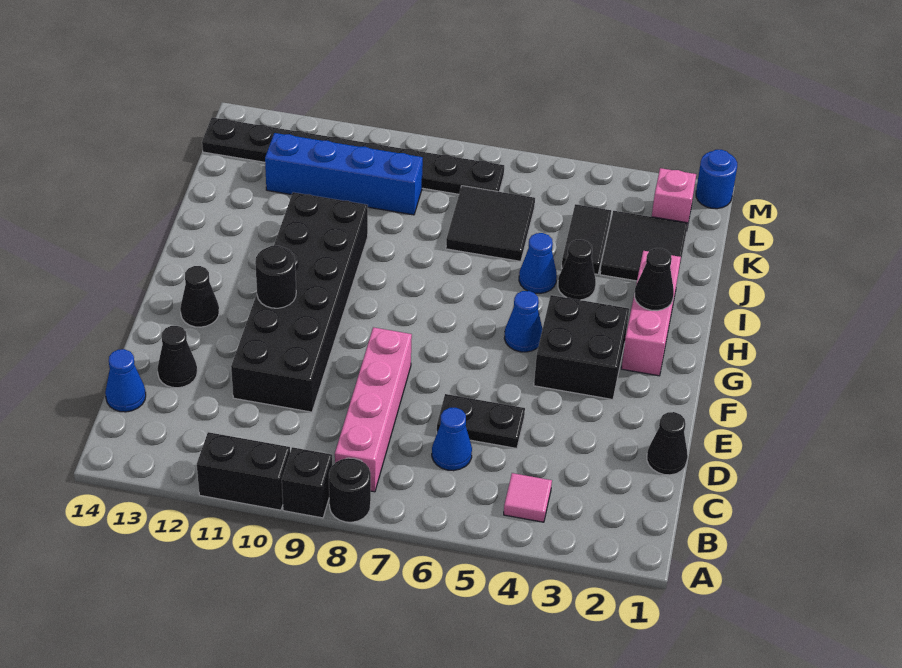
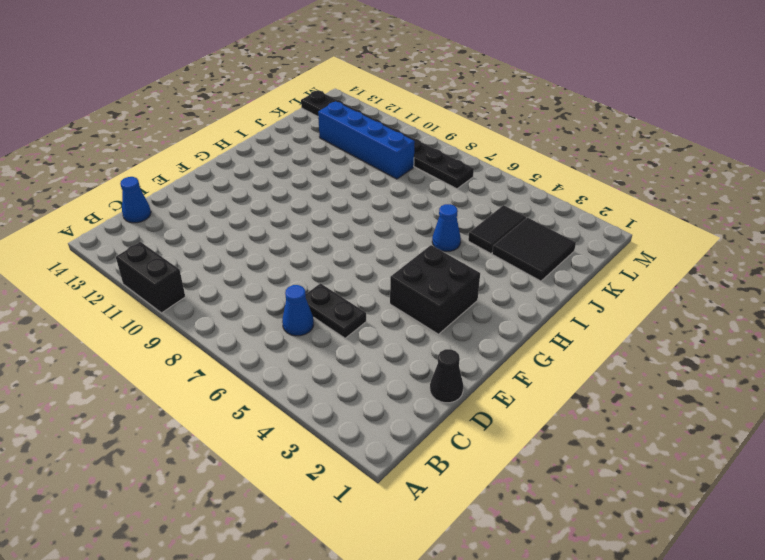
none -> black 1x1 round brick [329,458,371,522]
none -> black 1x1 brick [282,447,332,518]
none -> pink 1x1 tile [504,473,552,522]

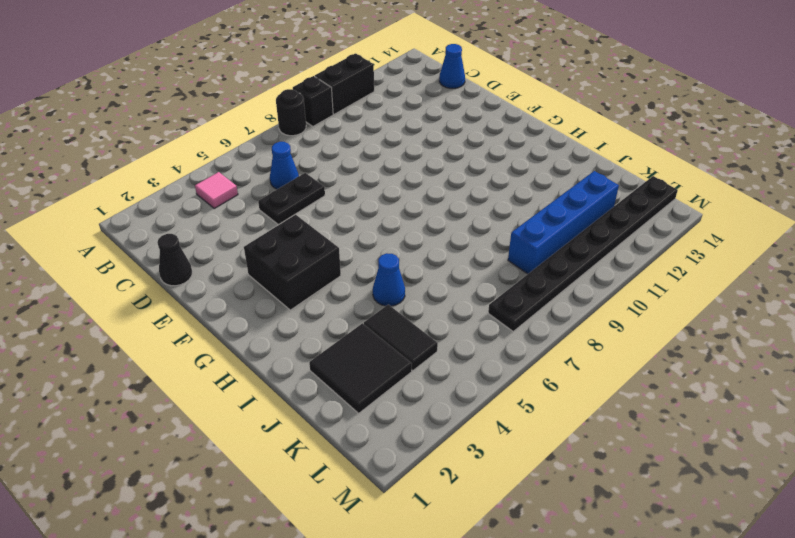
none -> pink 1x4 brick [335,327,412,492]
none -> black 2x6 brick [231,192,368,412]
none -> black 1x1 cone [157,326,197,388]

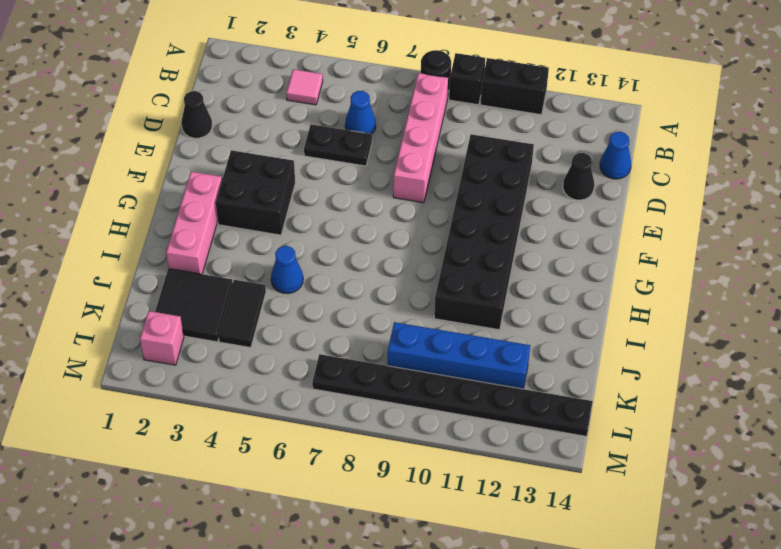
none -> black 1x1 cone [180,266,219,327]
none -> blue 1x1 cone [504,291,542,352]
none -> black 1x1 cone [558,240,596,300]

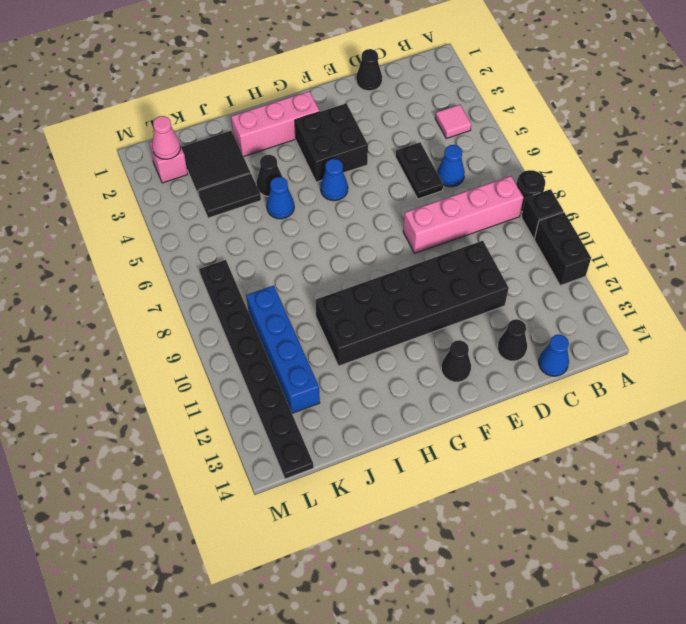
pink 1x1 cone [152,116,181,159] -> none
none -> black 2x2 tile [446,186,535,261]
none -> blue 1x1 round brick [696,150,737,209]
none -> black 1x1 round brick [255,246,296,308]

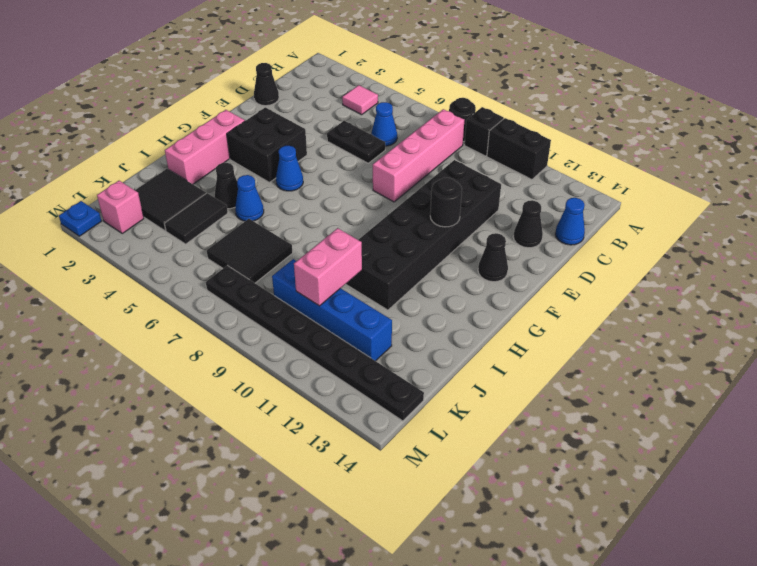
pink 1x2 brick [294,228,362,306] -> none
blue 1x1 plate [59,201,101,236] -> blue 1x1 round brick [696,150,737,209]
none -> black 1x1 cone [635,248,674,311]

